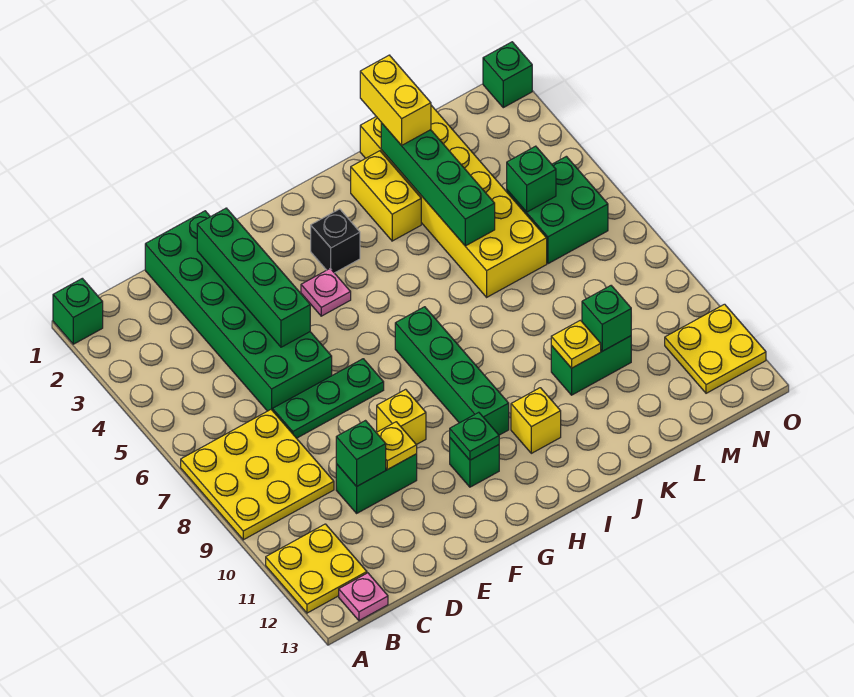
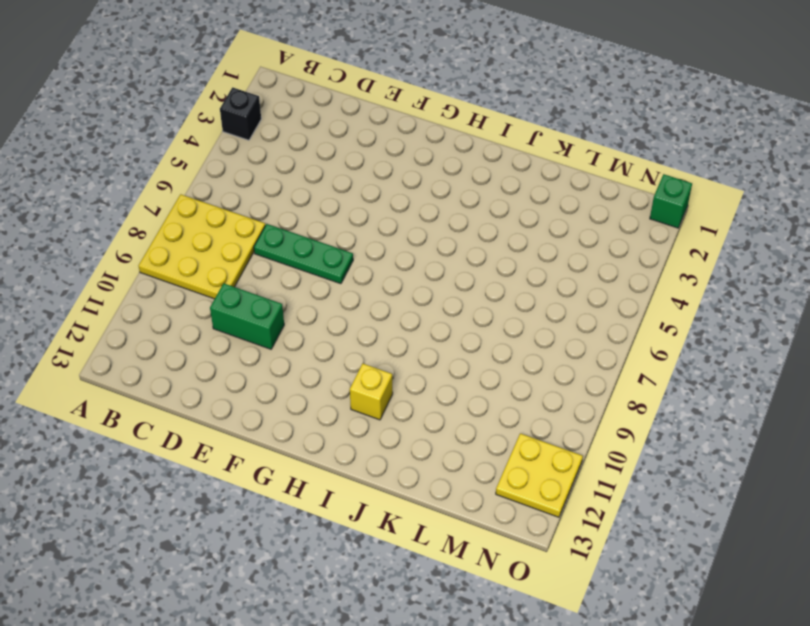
black 1x1 brick [220,87,261,140] -> black 1x1 brick moved to [311,209,360,273]
none -> green 1x1 brick [53,278,103,344]
none -> yellow 2x2 plate [266,524,367,613]
none -> pink 1x1 plate [339,573,388,621]

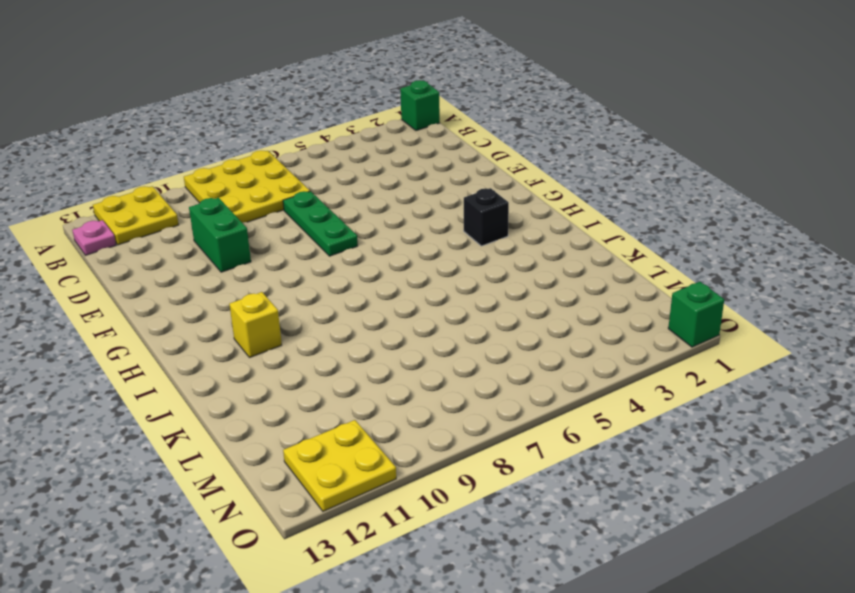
none -> green 2x6 brick [145,211,332,411]
none -> yellow 1x1 brick [377,389,426,445]
none -> pink 1x1 plate [301,268,351,316]

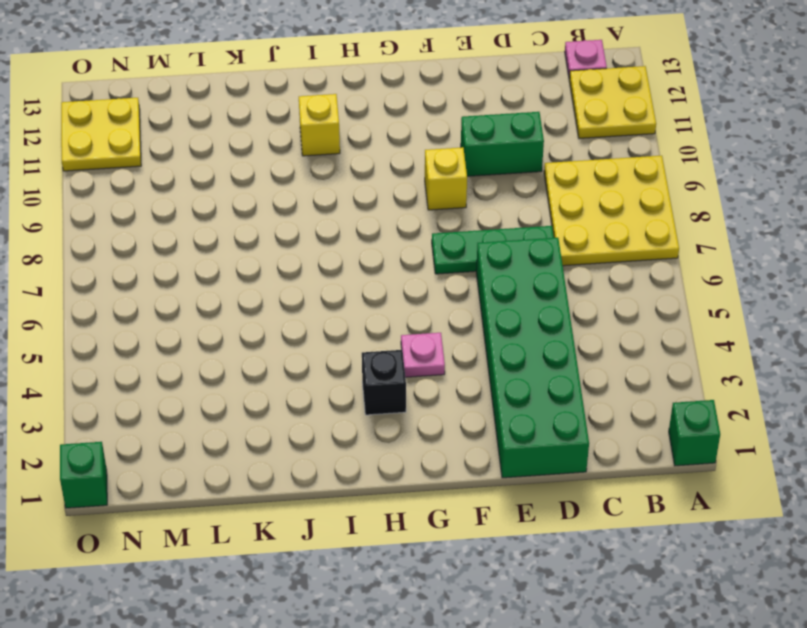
none -> green 1x1 brick [450,438,499,487]
none -> green 1x4 brick [395,307,509,435]
none -> yellow 1x2 brick [351,151,421,241]

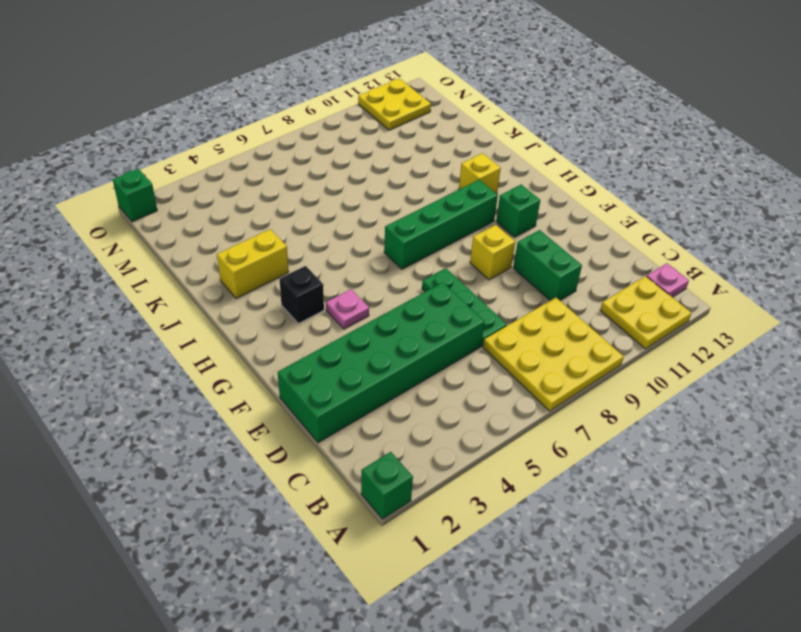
none -> yellow 2x6 brick [360,105,547,297]
none -> green 1x2 brick [551,336,631,395]
none -> green 2x2 brick [507,156,608,264]

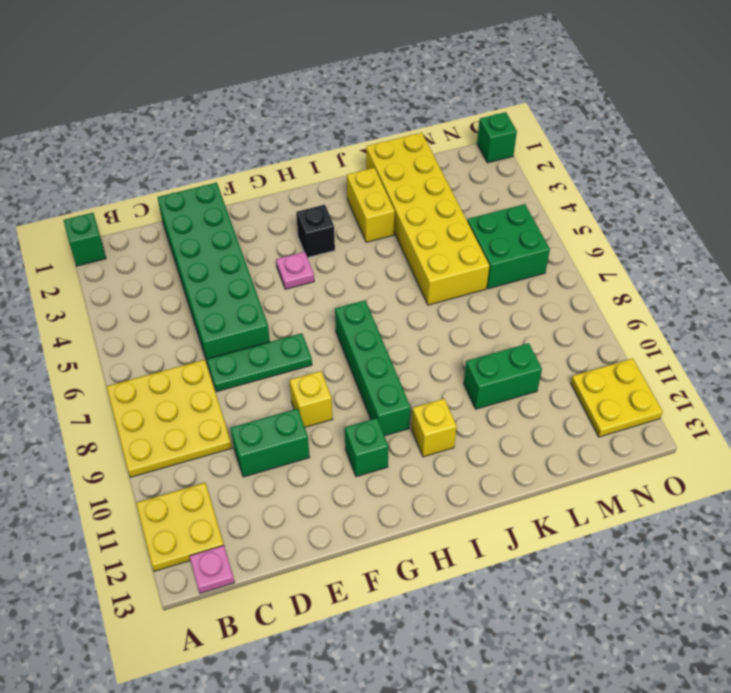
none -> green 1x1 brick [336,421,386,486]
none -> green 1x4 brick [197,208,310,347]
none -> yellow 1x1 plate [376,422,417,470]

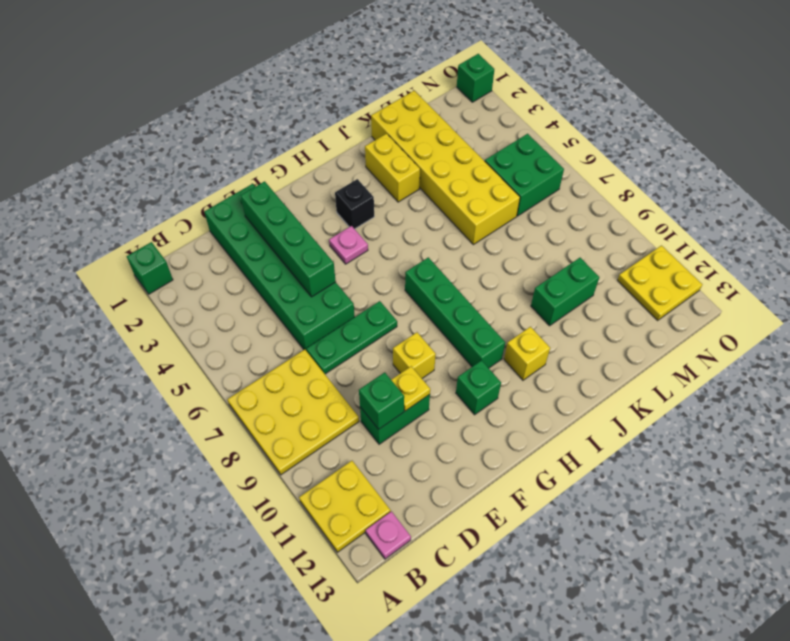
none -> green 1x1 plate [450,412,499,460]
none -> green 1x4 brick [381,123,495,246]
none -> yellow 1x1 plate [551,320,601,368]

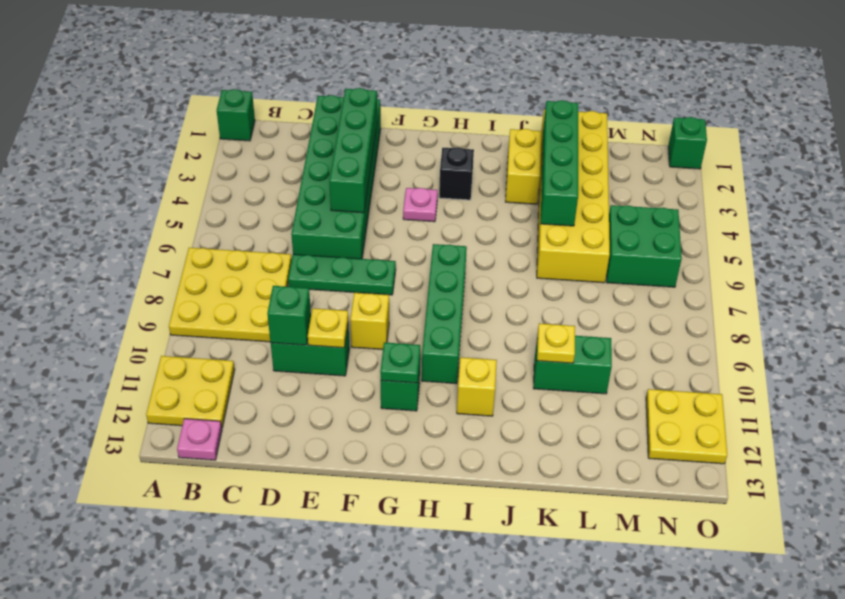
none -> green 1x1 brick [582,286,631,351]
none -> green 1x1 brick [507,146,556,212]
none -> yellow 1x2 brick [360,55,431,145]

